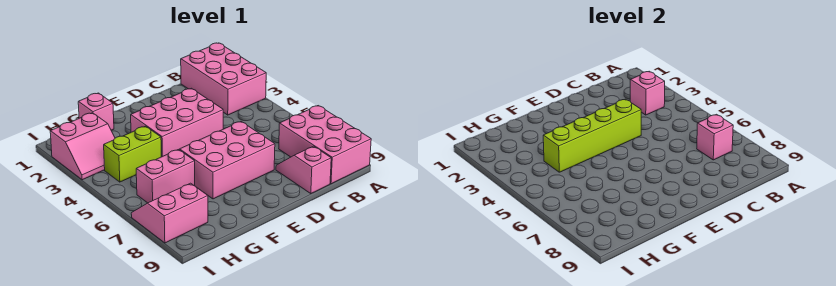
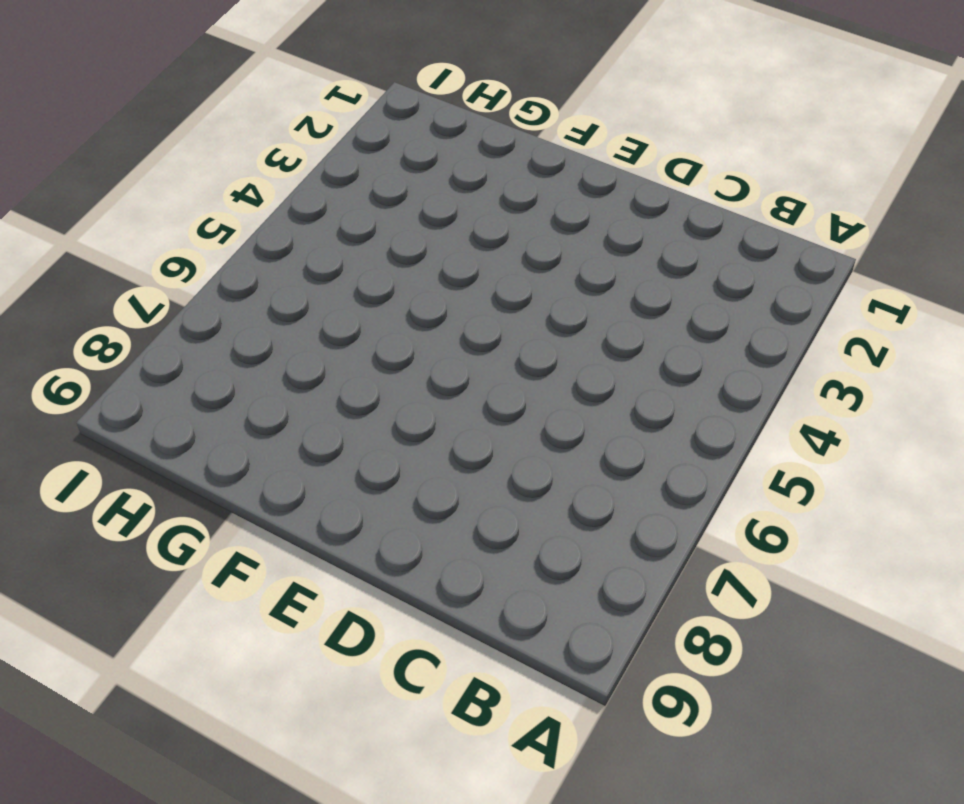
none -> pink 2x3 brick [181,43,266,115]
none -> pink 2x3 brick [279,106,371,184]
none -> pink 1x2 slope [276,146,331,194]

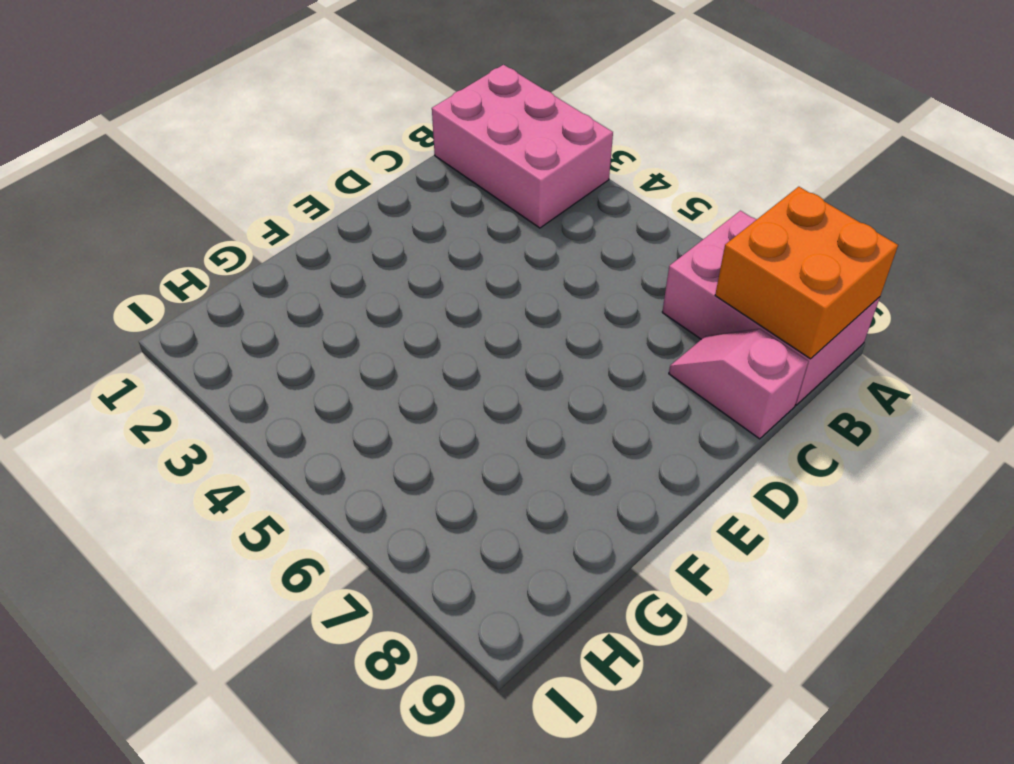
orange 2x2 brick [715,187,898,359] -> none
none -> pink 2x3 brick [131,88,223,157]
none -> pink 2x3 brick [180,122,275,199]
none -> pink 1x1 brick [78,93,114,130]

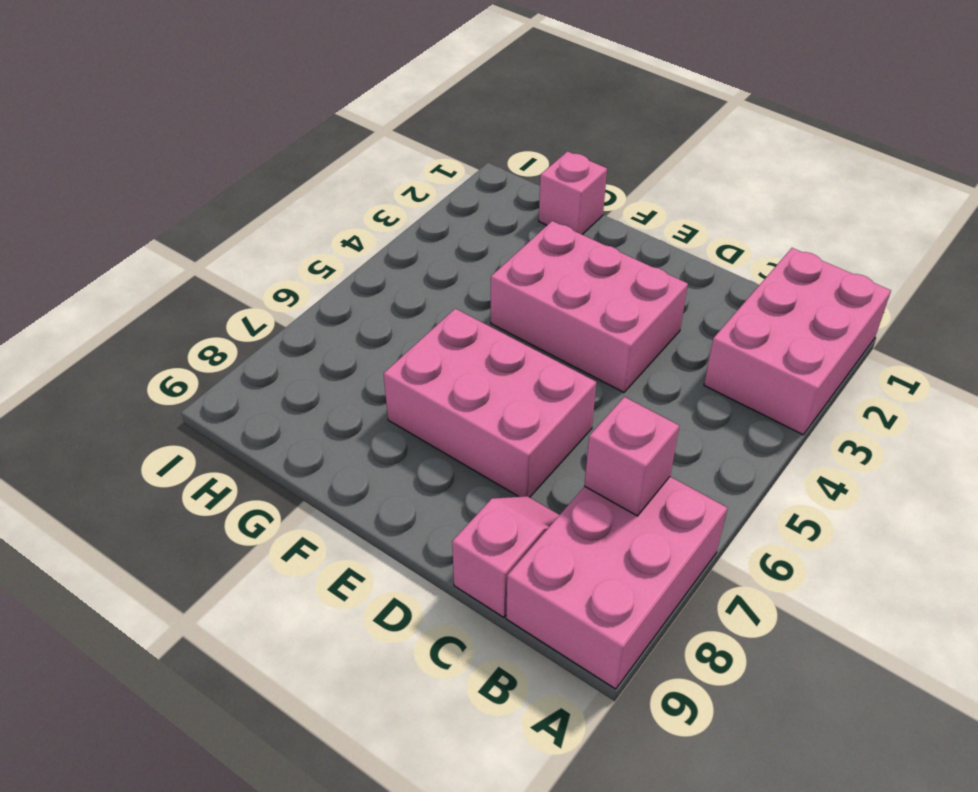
none -> lime 1x2 brick [104,126,161,182]
none -> pink 1x2 brick [136,150,195,203]
none -> pink 2x2 slope [50,113,115,180]

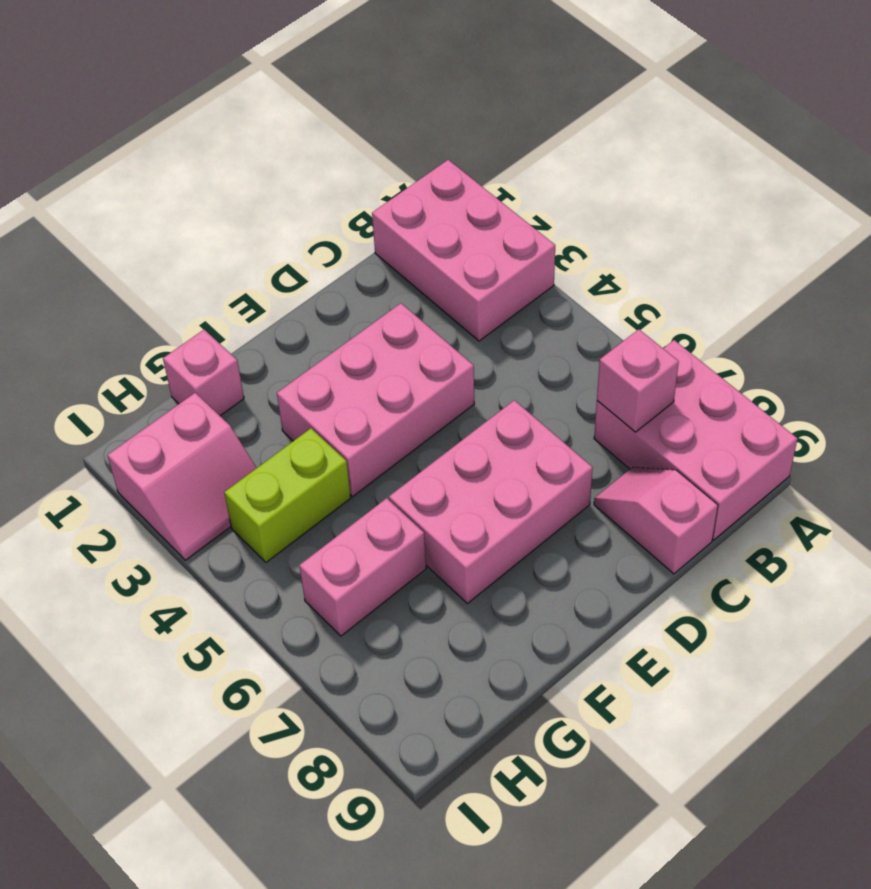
none -> pink 2x2 slope [131,183,208,243]
none -> pink 1x1 brick [630,71,665,115]
none -> lime 1x4 brick [543,99,641,172]

